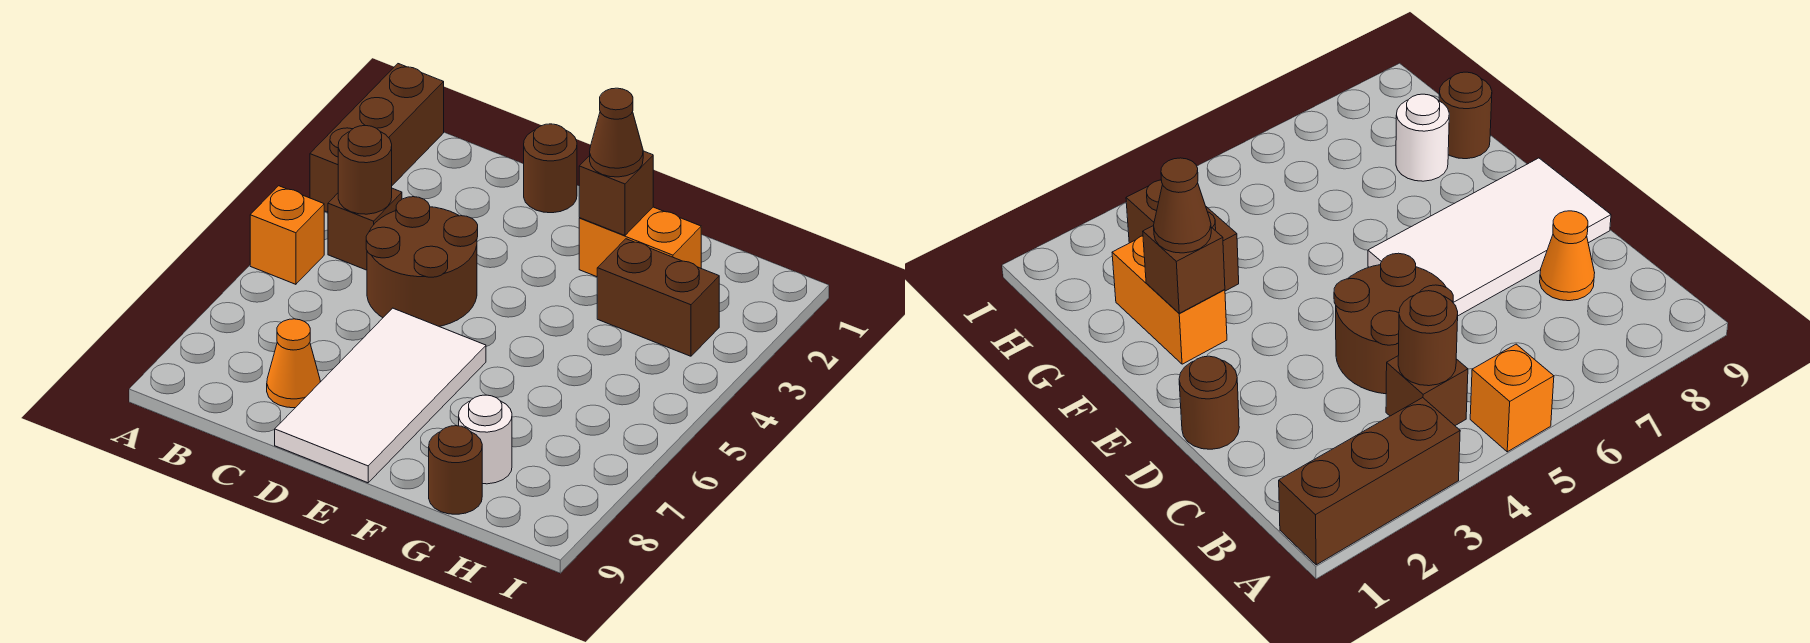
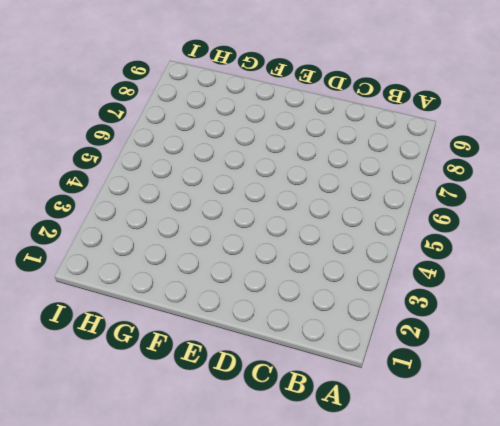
none -> brown 1x3 brick [310,64,444,212]
none -> orange 1x1 brick [250,186,324,284]
none -> brown 1x1 brick [328,188,402,270]

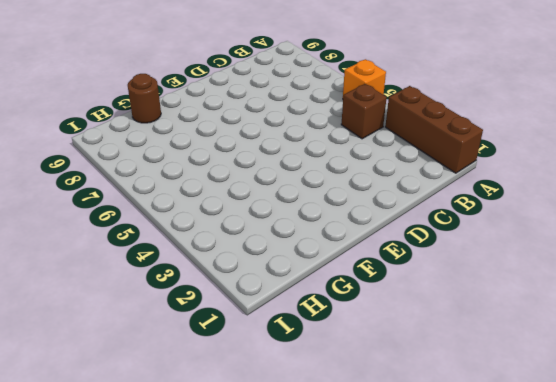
none -> brown 2x2 round brick [366,197,478,326]
none -> orange 1x1 cone [267,319,320,408]
none -> brown 1x1 round brick [524,124,577,213]

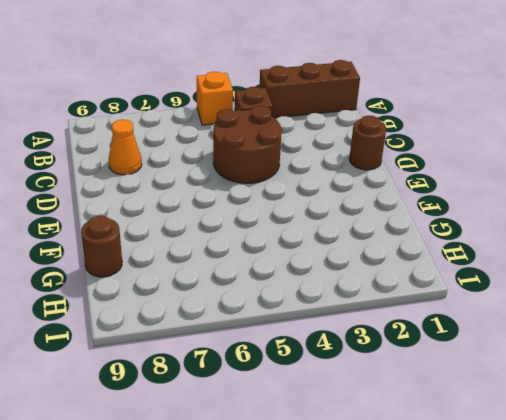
none -> white 2x4 tile [275,308,486,483]
none -> orange 1x2 brick [579,207,701,277]
none -> brown 1x2 brick [597,239,719,356]

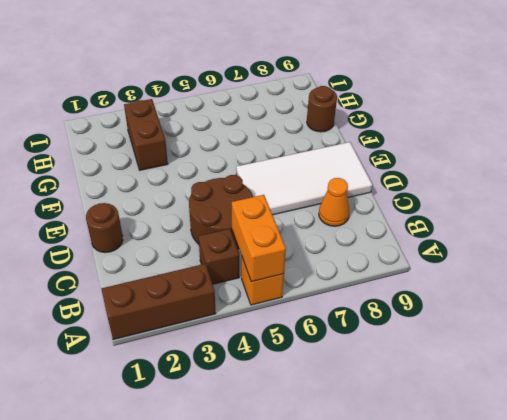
orange 1x2 brick [232,195,286,282] -> orange 1x2 brick moved to [579,207,701,277]
none -> white 1x1 round brick [459,395,512,484]
none -> brown 1x1 round brick [338,126,392,214]
none -> brown 1x1 brick [579,151,653,236]

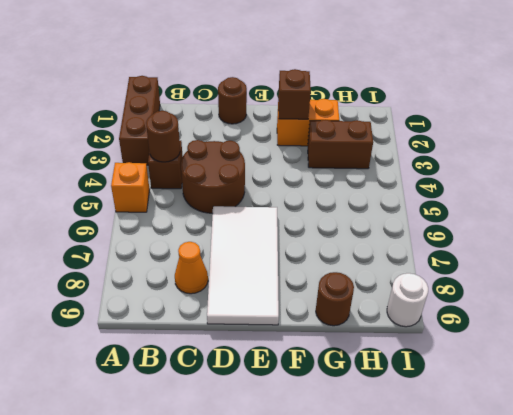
white 1x1 round brick [387,273,428,327] -> white 1x1 round brick moved to [459,395,512,484]
none -> brown 1x1 cone [590,88,643,177]

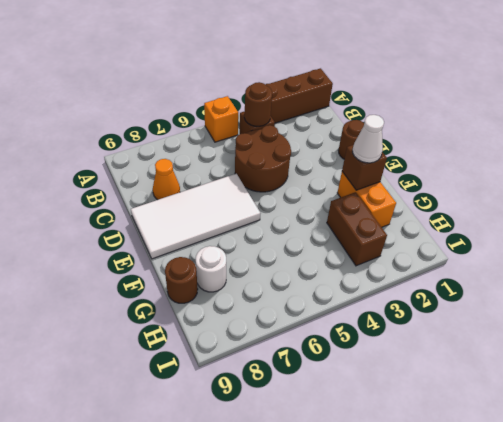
white 1x1 cone [353,115,384,163] -> brown 1x1 cone [590,88,643,177]

